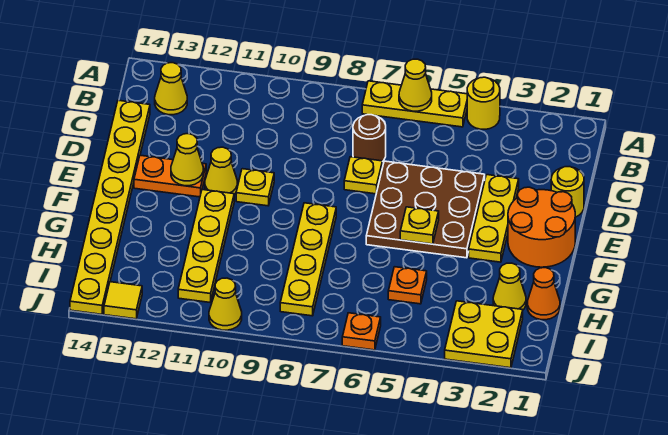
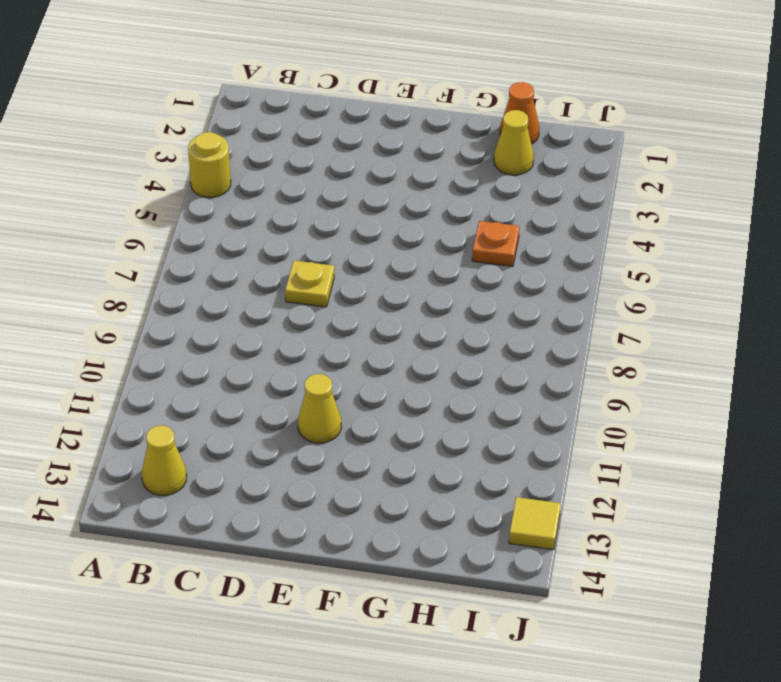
none -> yellow 1x3 plate [362,81,467,127]
none -> brown 1x1 round brick [353,115,386,162]
none -> yellow 1x8 plate [70,100,150,314]

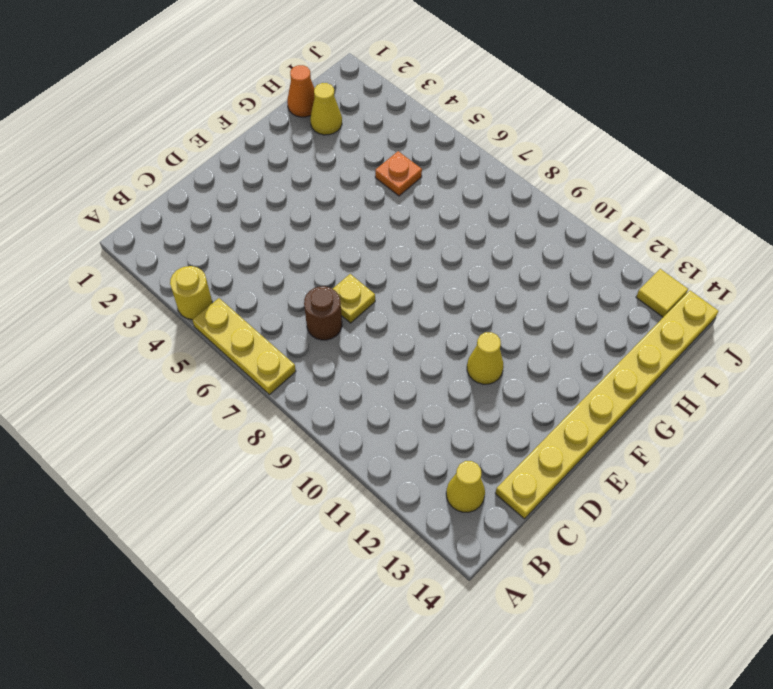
none -> yellow 1x1 round brick [551,167,584,217]
none -> yellow 1x3 plate [469,175,519,262]
none -> brown 3x3 plate [366,161,485,258]

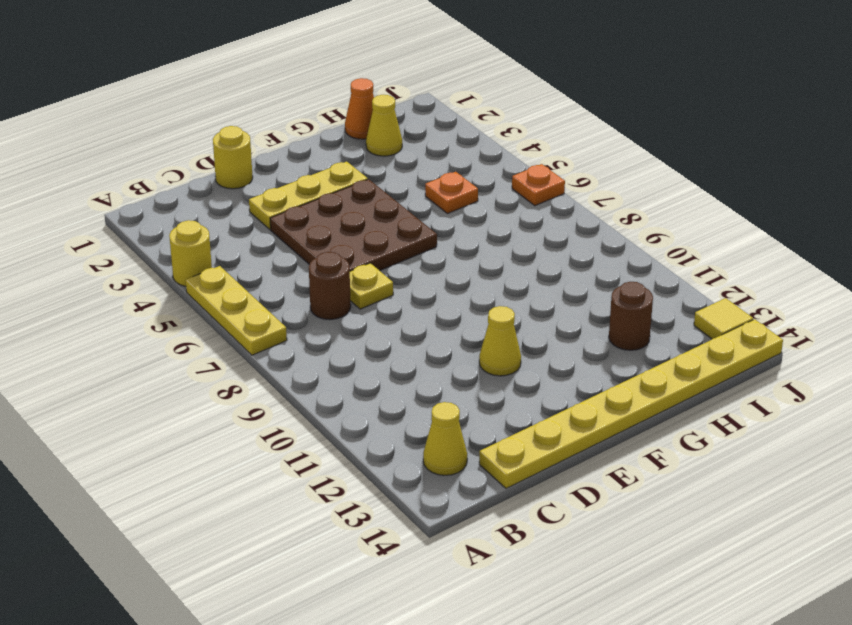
brown 1x1 round brick [609,282,653,350] -> none
none -> orange 2x2 round brick [508,187,575,267]
none -> yellow 1x1 plate [236,169,274,206]
none -> orange 1x2 plate [134,155,206,197]

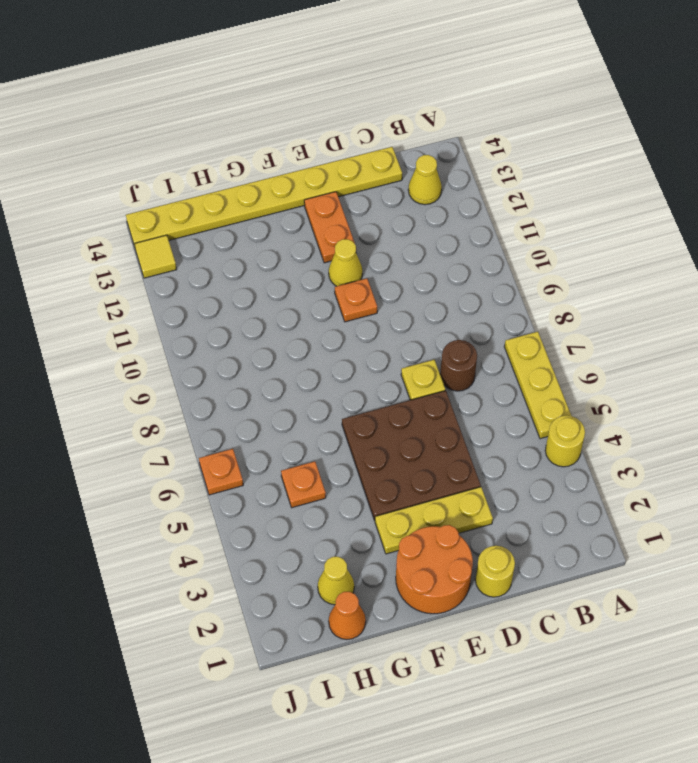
orange 1x1 plate [335,278,377,322] -> yellow 1x1 plate [236,169,274,206]
none -> yellow 1x4 plate [280,203,336,316]
none -> yellow 1x4 plate [178,190,234,302]
none -> yellow 2x2 plate [445,301,523,368]

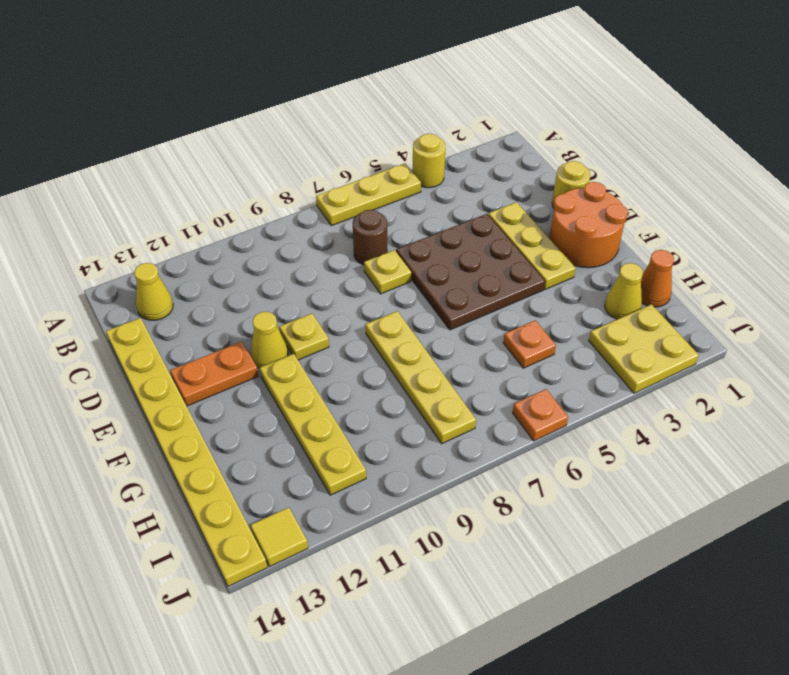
none -> yellow 1x1 cone [209,278,242,330]
none -> yellow 1x1 cone [399,59,432,111]
none -> yellow 1x1 cone [171,134,203,186]

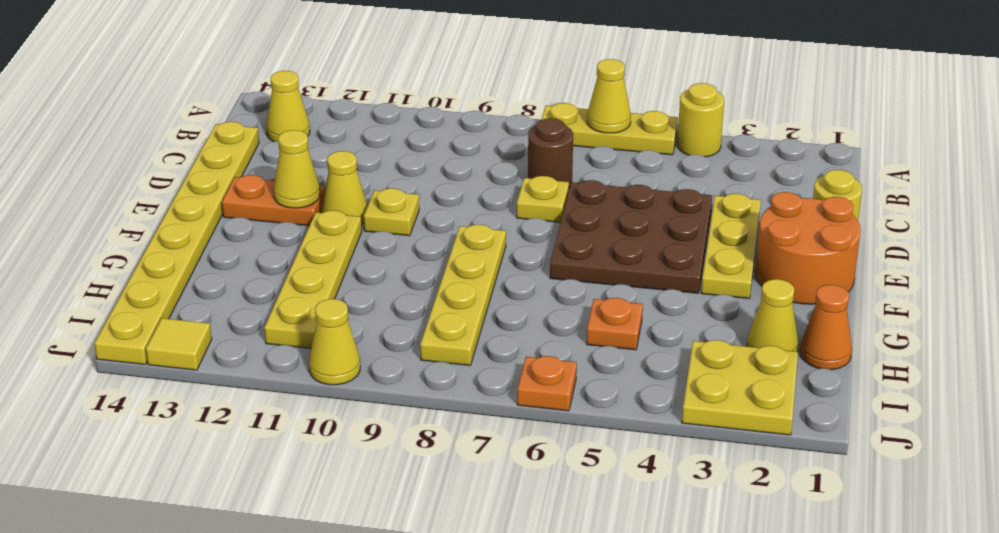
none -> yellow 1x1 plate [400,207,439,244]

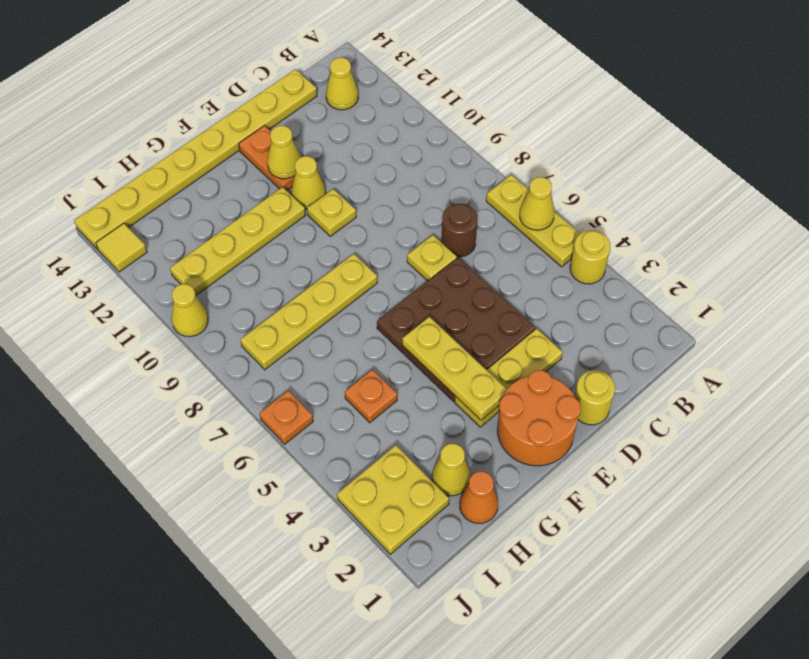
yellow 1x3 plate [402,317,507,420] -> yellow 1x1 plate [400,207,439,244]

